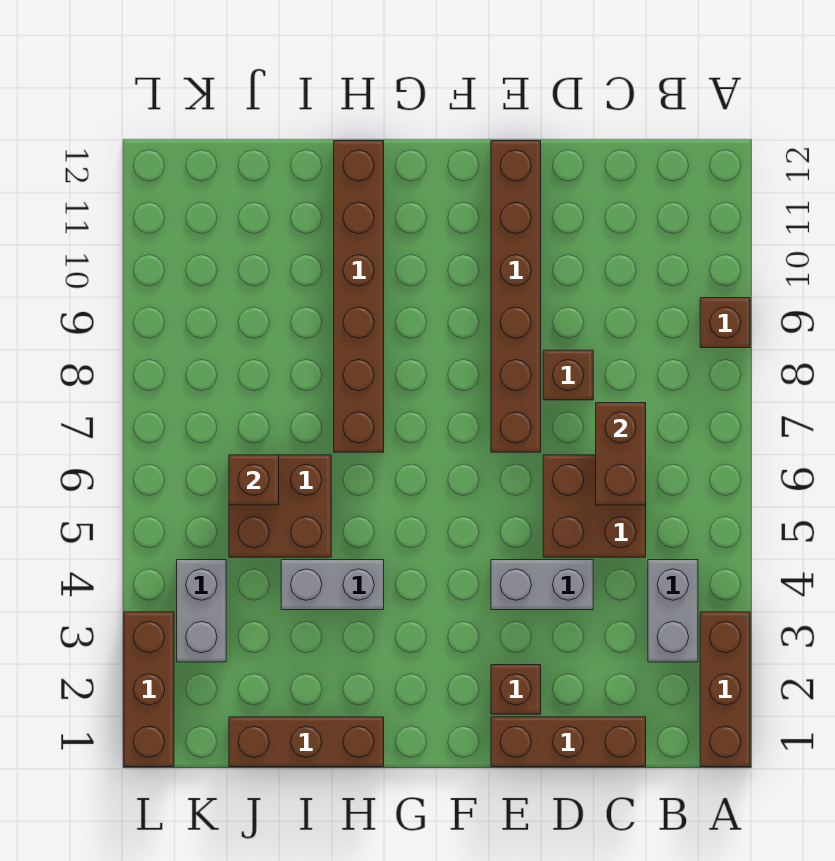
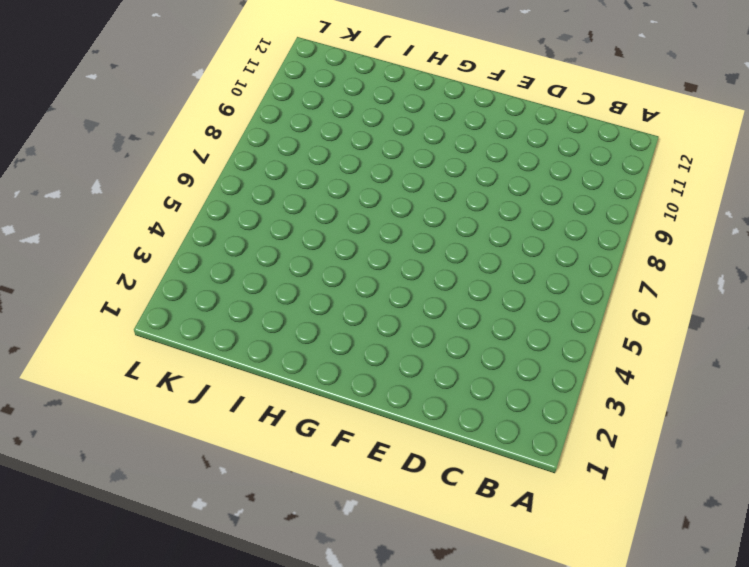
none -> brown 1x3 brick [700,612,750,767]
none -> brown 1x1 brick [700,298,750,348]
none -> grey 1x2 brick [648,560,698,662]

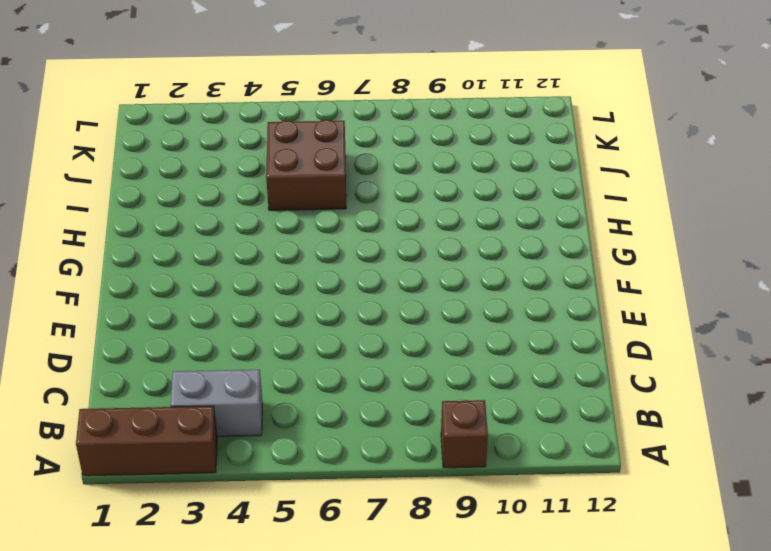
none -> brown 1x3 brick [491,717,646,767]
none -> brown 2x2 brick [543,455,646,557]
none -> grey 1x2 brick [491,560,593,610]

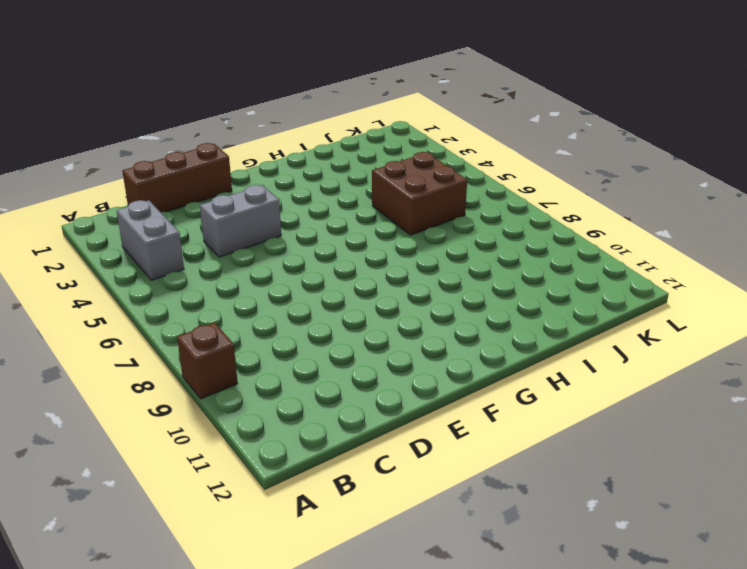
none -> brown 1x3 brick [700,612,750,767]
none -> brown 2x2 brick [543,455,646,557]
none -> brown 1x1 brick [543,350,593,400]

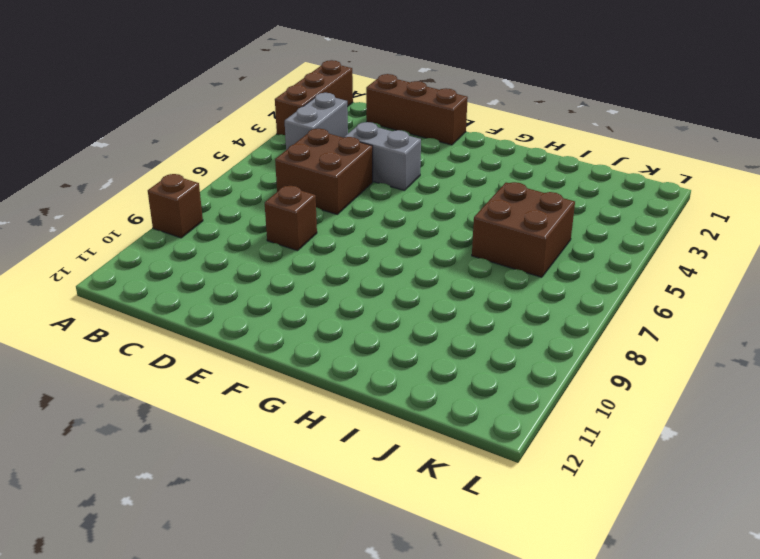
none -> brown 1x1 brick [491,665,541,714]
none -> brown 1x6 brick [491,141,541,452]
none -> brown 1x3 brick [229,717,384,767]

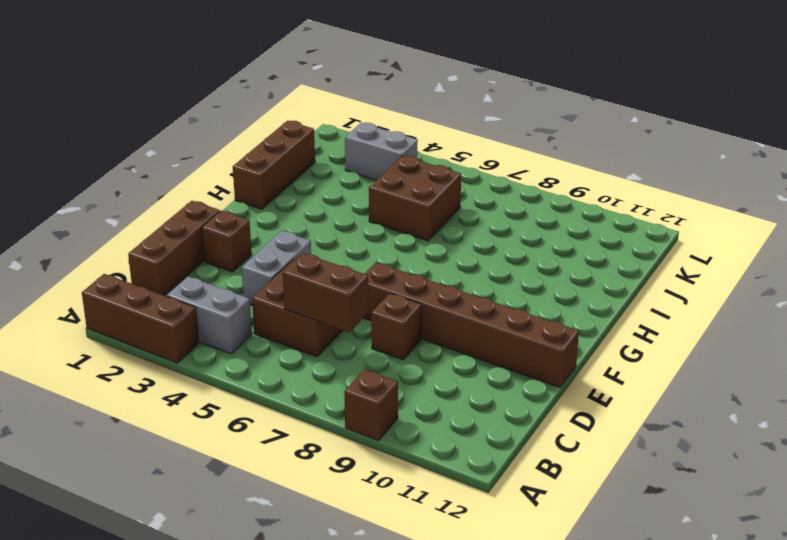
none -> grey 1x2 brick [281,560,384,610]
none -> brown 1x6 brick [334,141,384,452]
none -> brown 1x3 brick [124,612,174,767]

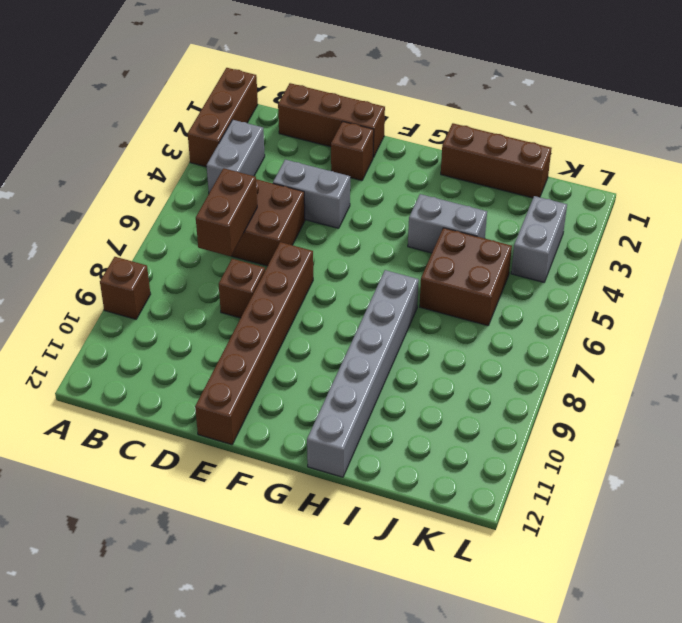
grey 1x6 brick [307,270,419,477] -> brown 1x6 brick [334,141,384,452]
none -> brown 1x3 brick [124,612,174,767]
none -> brown 1x1 brick [229,455,279,505]

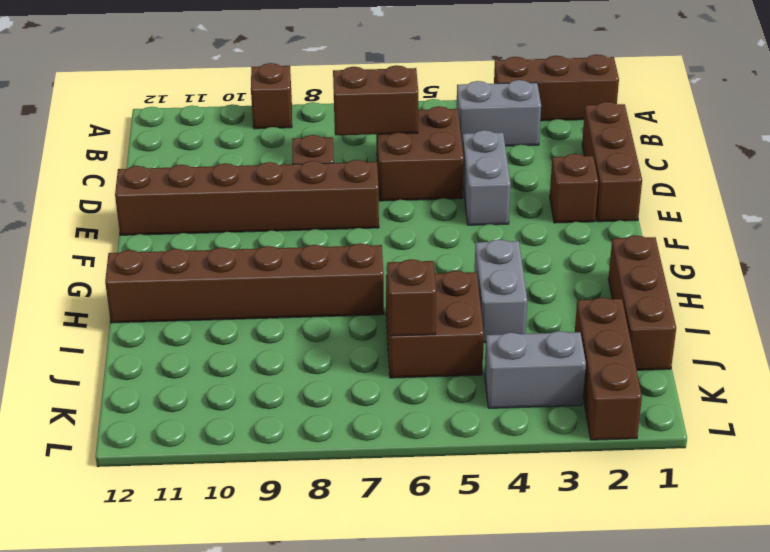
brown 1x3 brick [575,297,642,440] -> brown 1x3 brick turned to [124,612,174,767]

